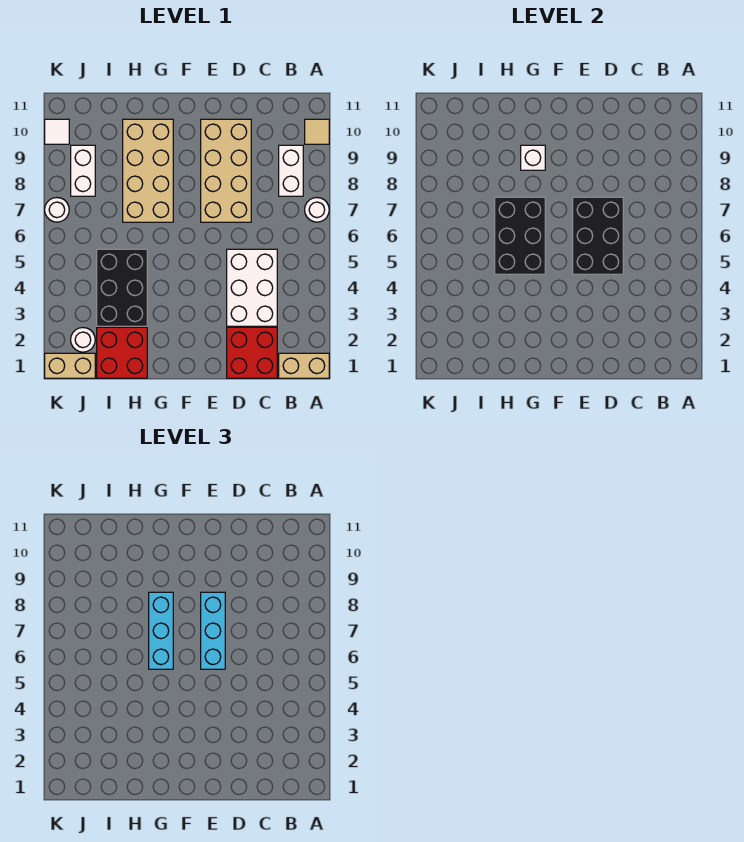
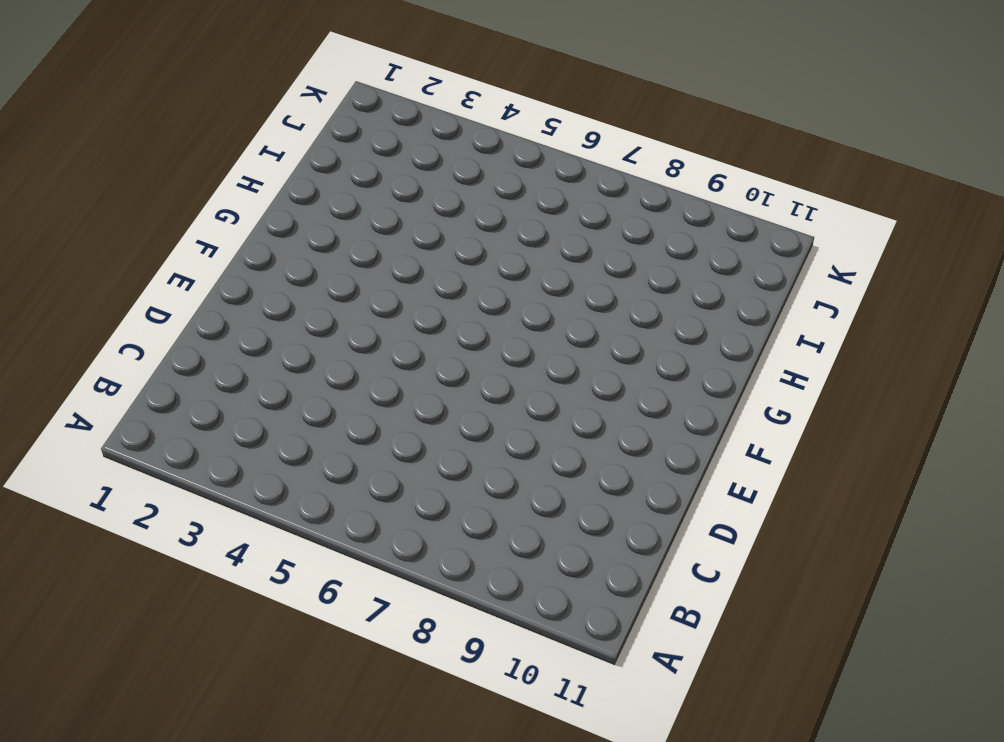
none -> tan 1x2 brick [279,353,329,378]
none -> white 1x1 round brick [305,198,329,222]
none -> tan 1x1 tile [305,119,329,144]

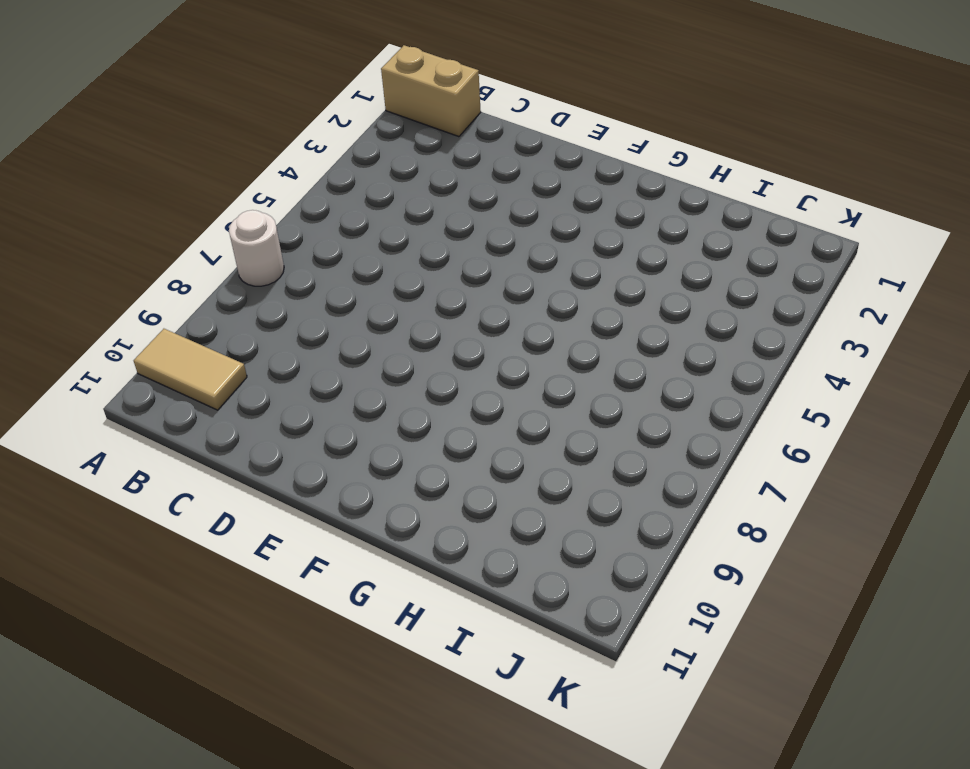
tan 1x2 tile [134,329,247,410] -> tan 1x1 tile [305,119,329,144]
none -> white 1x2 brick [279,145,303,196]
none -> red 2x2 brick [227,327,277,378]
none -> white 2x3 brick [227,249,277,326]

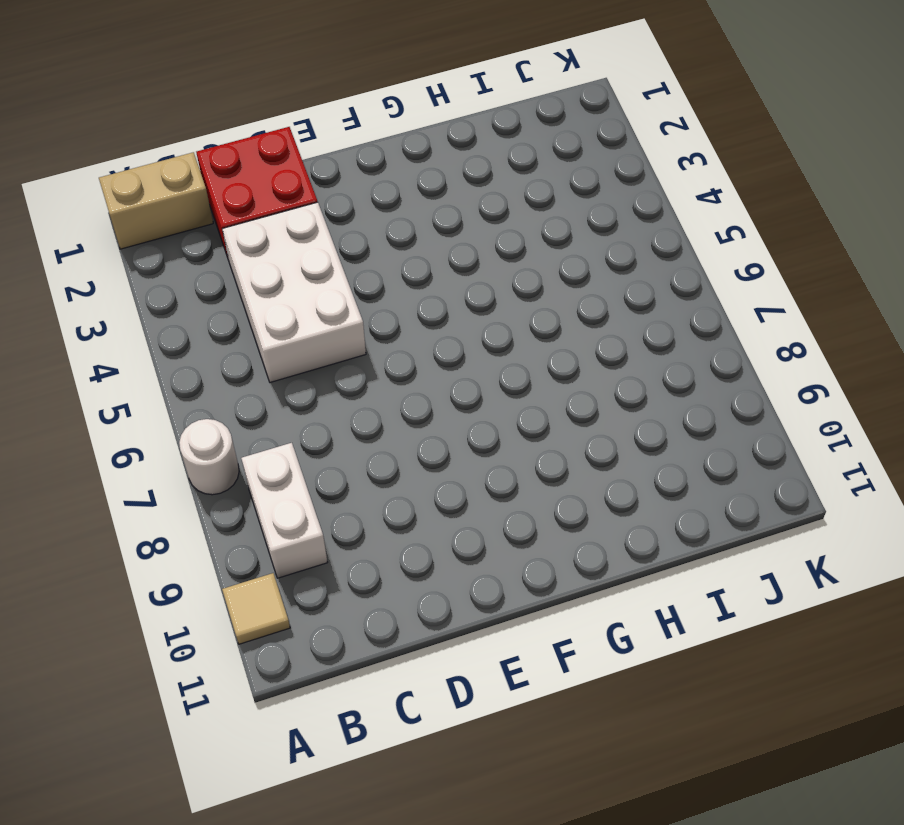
none -> tan 2x4 brick [201,119,251,222]
none -> tan 2x4 brick [123,119,173,222]
none -> red 2x2 brick [97,327,147,378]

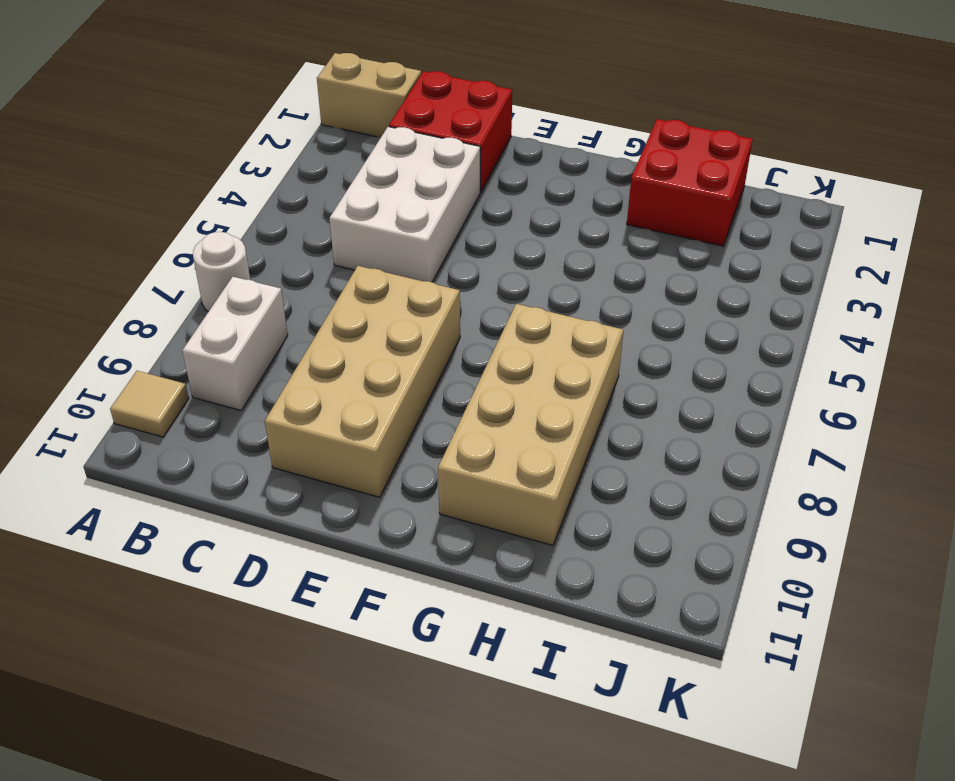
none -> black 2x3 brick [97,249,147,326]
none -> tan 1x2 brick [45,353,95,378]
none -> white 1x1 round brick [71,328,95,352]

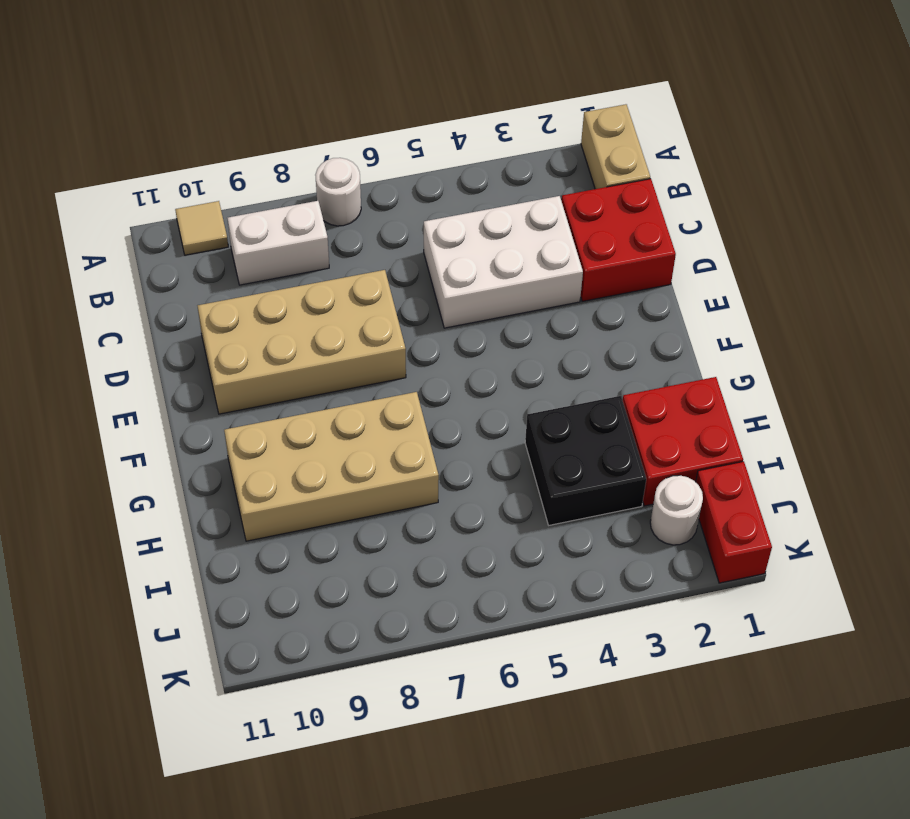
black 2x2 brick [525,396,646,525] -> black 2x3 brick [97,249,147,326]
red 1x2 brick [696,461,772,583] -> tan 1x2 brick [45,353,95,378]
none -> white 1x2 brick [71,145,95,196]
none -> white 1x1 round brick [45,198,69,222]
none -> white 1x1 tile [45,119,69,144]

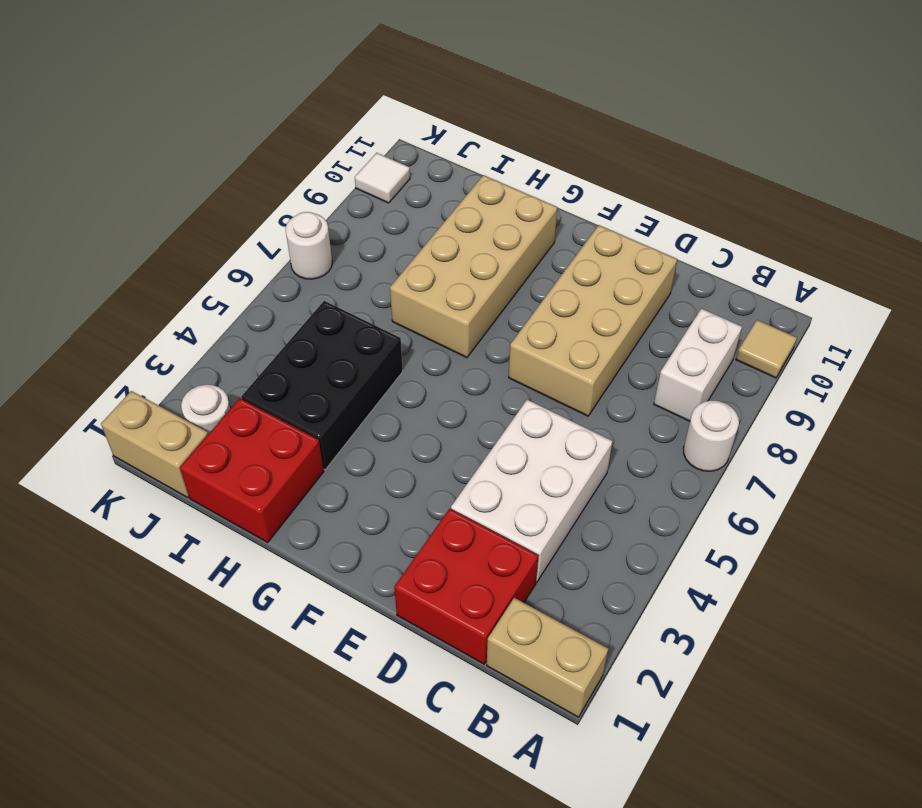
none -> white 1x2 brick [71,145,95,196]
none -> black 2x3 brick [573,197,623,274]
none -> black 2x3 brick [495,197,545,274]

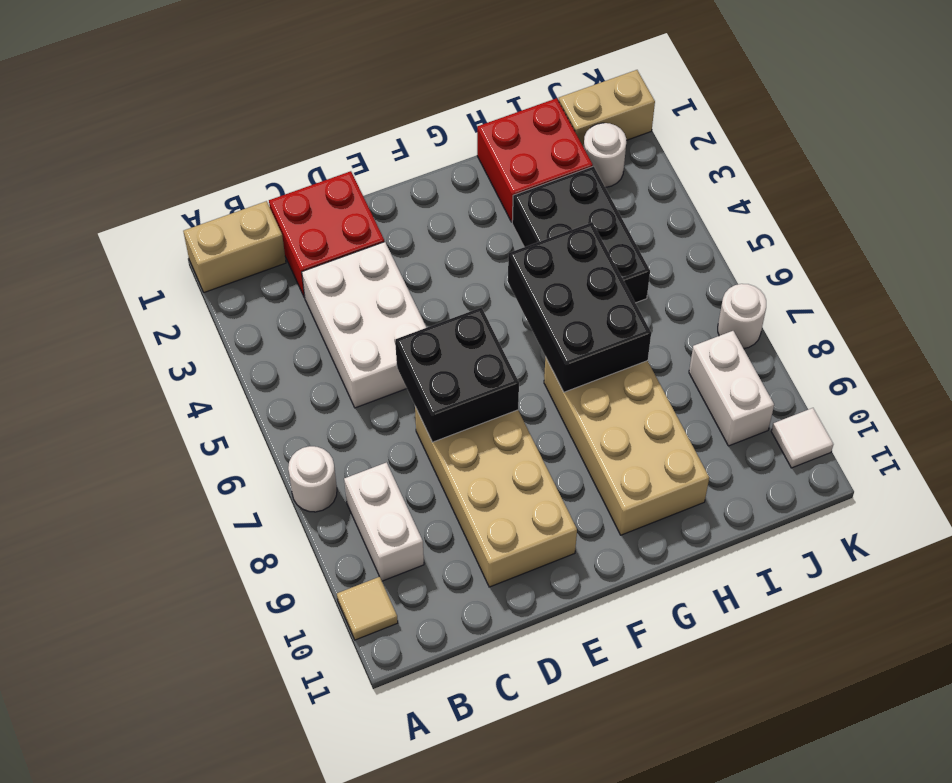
black 2x2 brick [395,308,519,442] -> black 2x3 brick [573,197,623,274]
none -> white 1x1 brick [521,145,545,170]
none -> cyan 1x3 brick [201,592,225,669]
none -> cyan 1x3 brick [149,592,173,669]

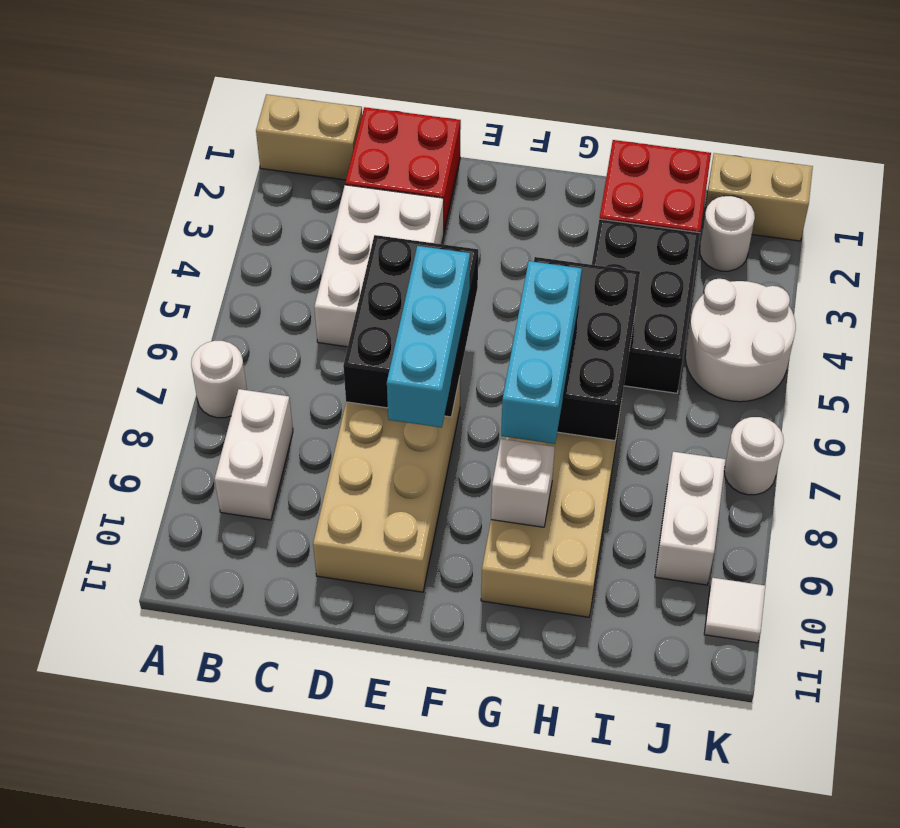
white 2x2 round brick [685,279,796,402] -> none
none -> tan 1x1 tile [305,119,329,144]

